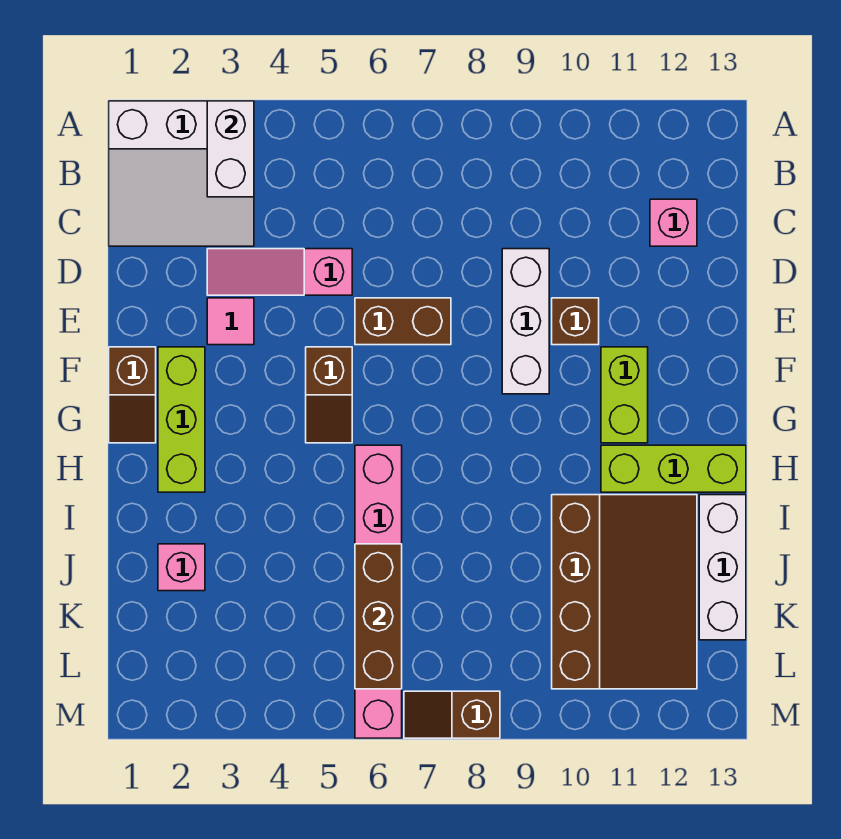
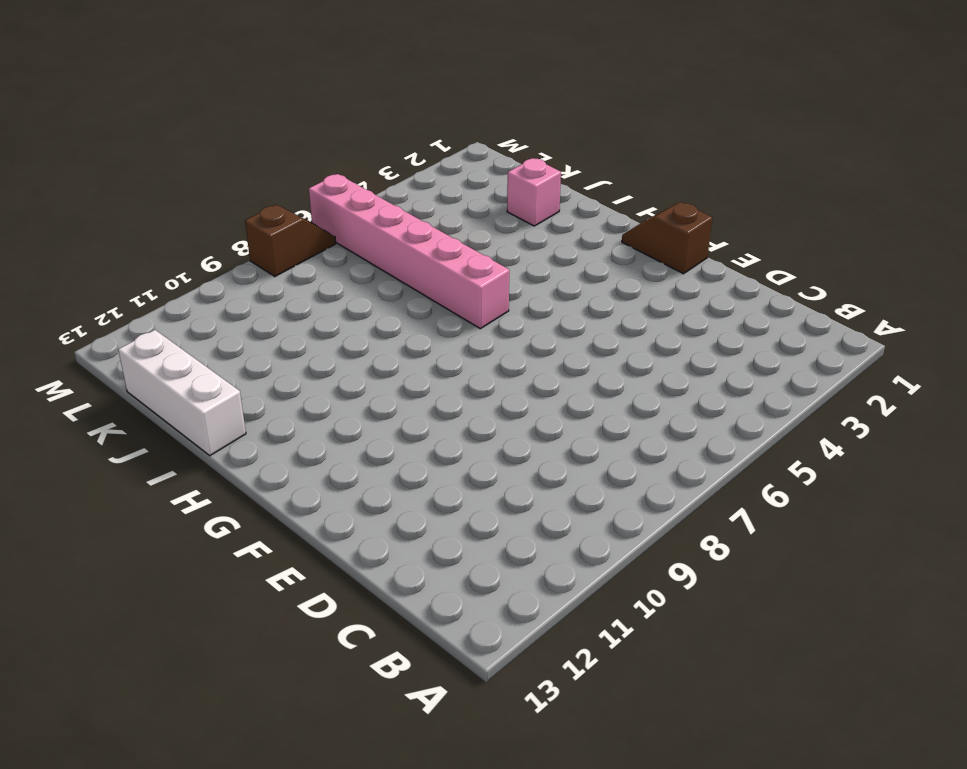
none -> white 3x3 slope [109,101,254,246]
none -> pink 1x1 brick [650,199,697,246]
none -> pink 1x3 slope [207,249,352,295]

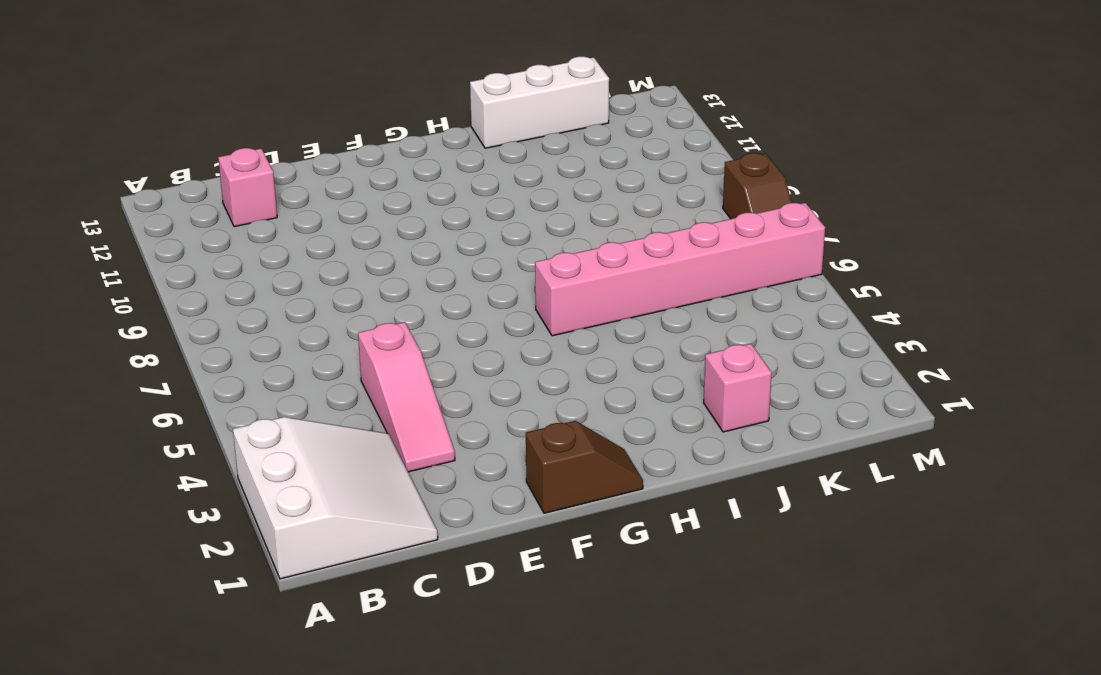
none -> white 1x3 brick [502,249,549,394]
none -> pink 1x1 tile [207,298,254,345]
none -> brown 1x2 brick [355,298,451,345]

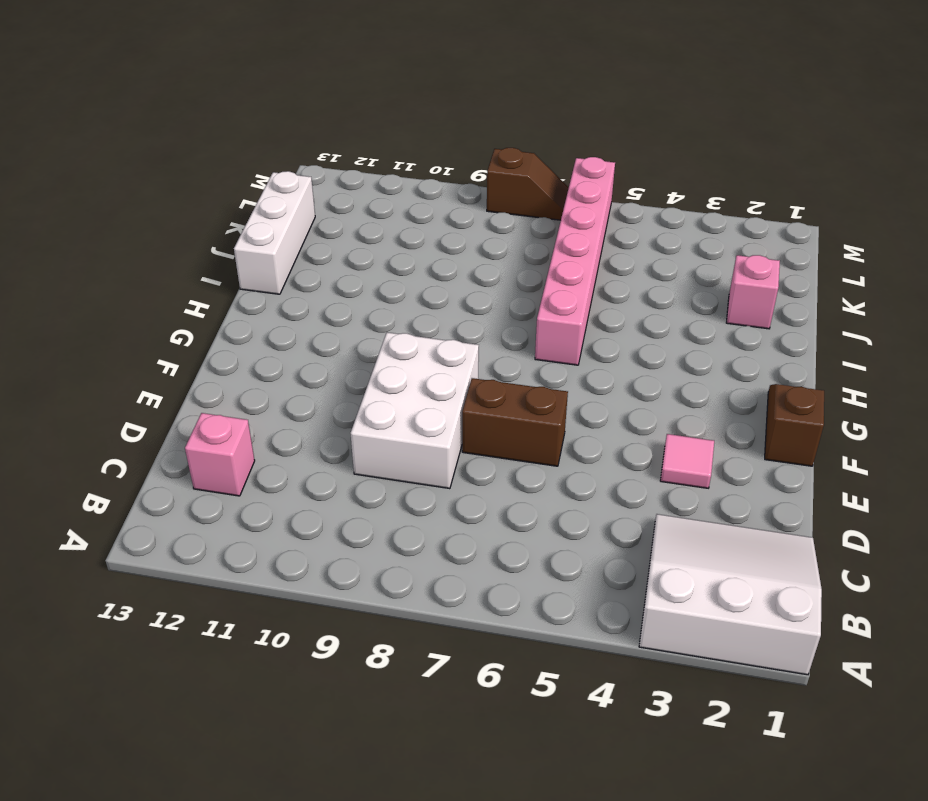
white 2x3 brick [351,332,479,489] -> white 1x3 brick [502,249,549,394]
none -> pink 1x3 slope [207,249,352,295]
none -> brown 1x1 brick [552,298,599,345]
none -> lime 1x3 brick [158,347,205,492]

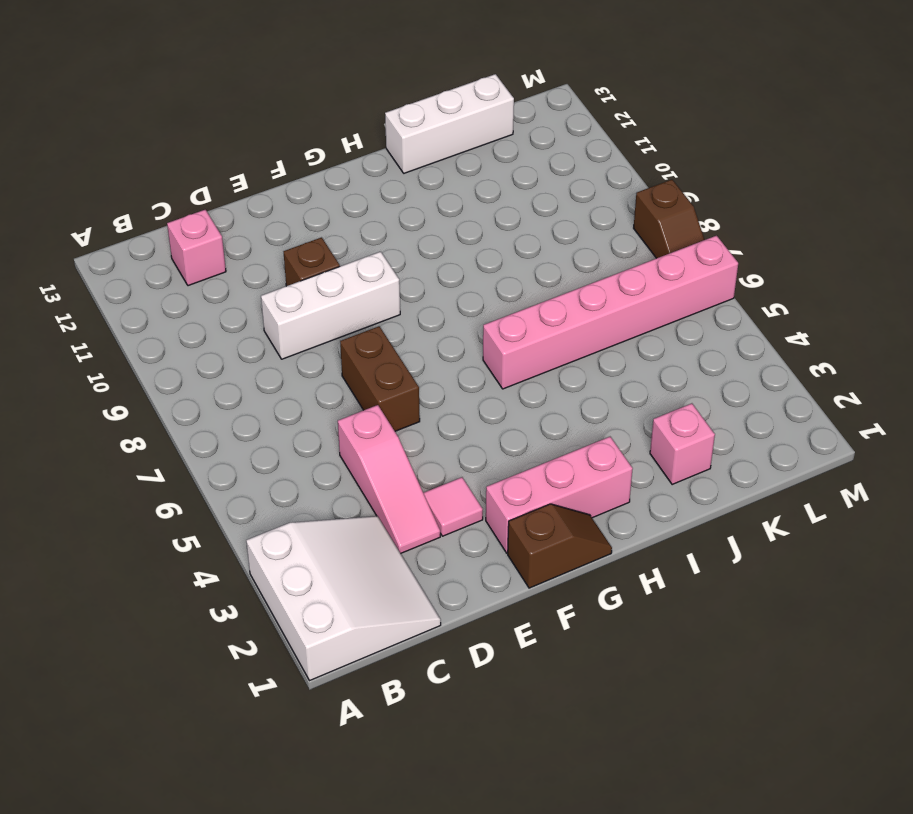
pink 1x3 brick [486,437,633,553] -> lime 1x3 brick [158,347,205,492]
none -> brown 1x2 slope [306,347,352,443]
none -> lime 1x2 brick [601,347,648,443]
none -> lime 1x3 brick [601,445,746,492]

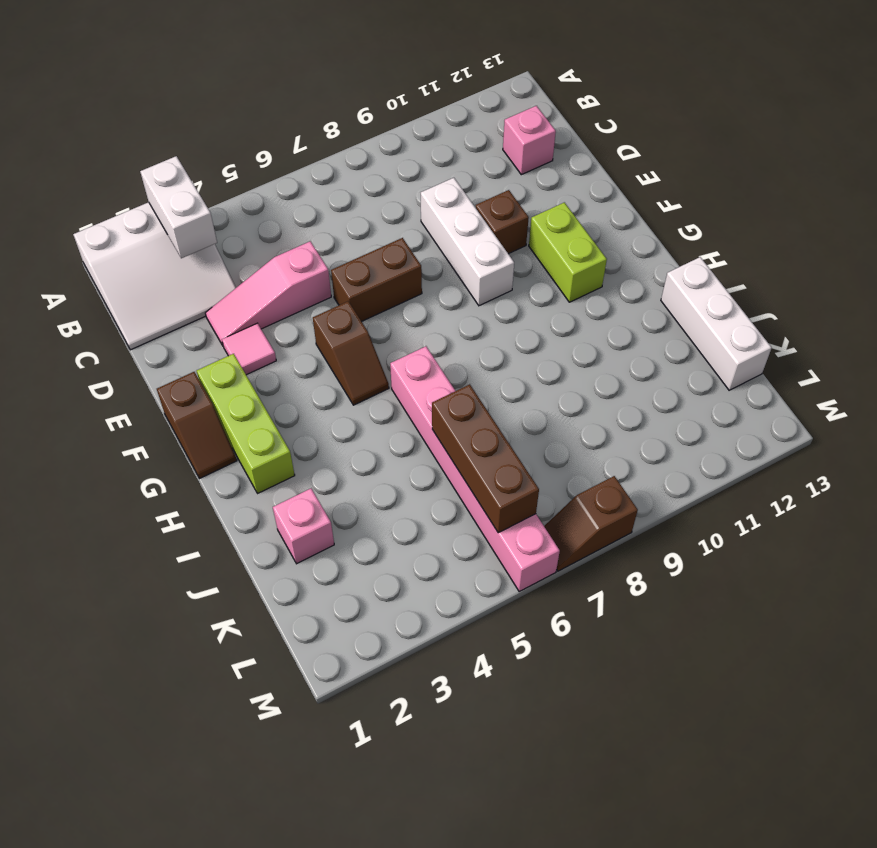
none -> lime 1x3 brick [601,445,746,492]
none -> brown 3x4 slope [552,495,697,689]

